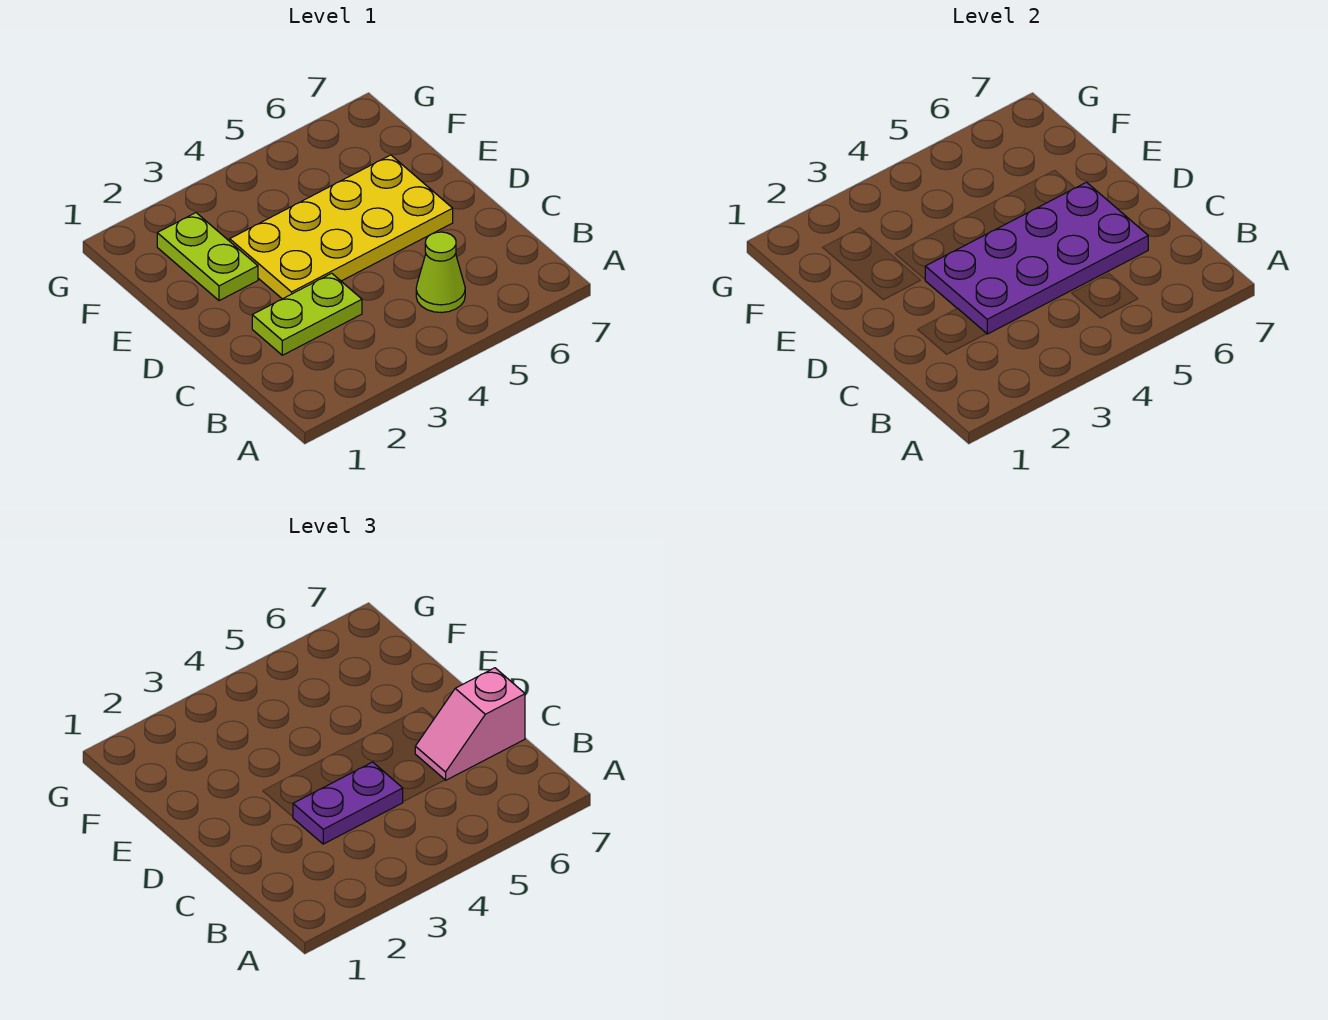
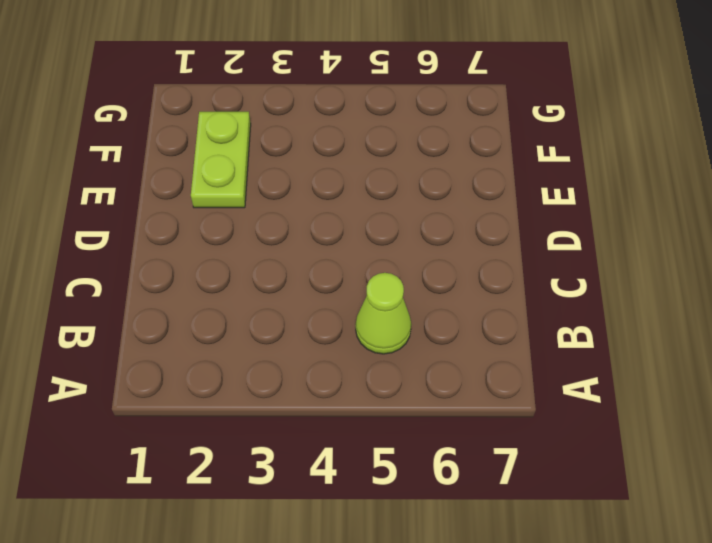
none -> lime 1x2 plate [252,273,362,355]
none -> yellow 2x4 plate [230,155,453,299]

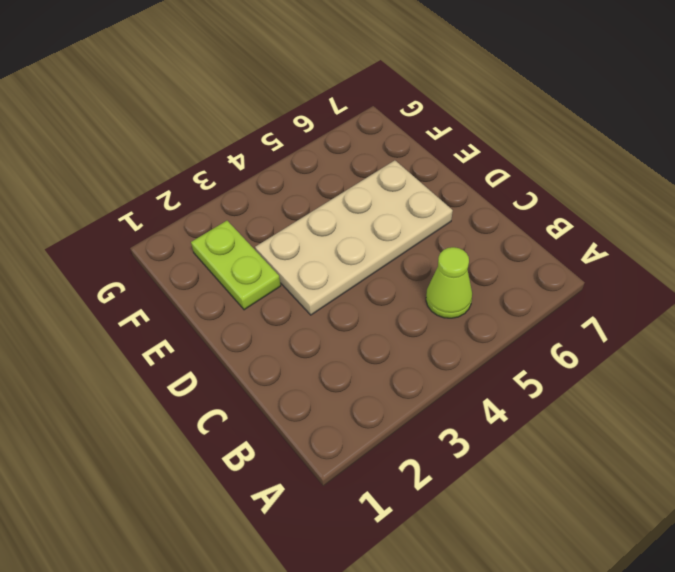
tan 2x4 plate [255,160,453,315] -> yellow 2x4 plate [230,155,453,299]
none -> lime 1x2 plate [252,273,362,355]
none -> purple 2x4 plate [925,182,1148,334]

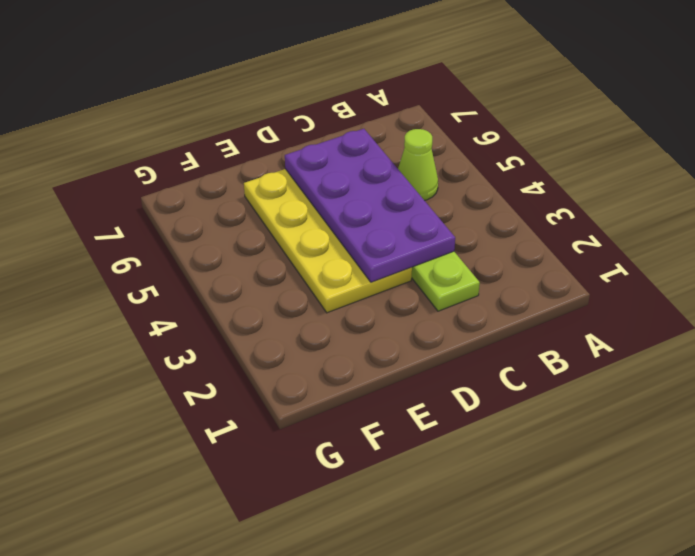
none -> lime 1x2 plate [157,213,258,301]
none -> purple 1x2 plate [293,762,403,844]

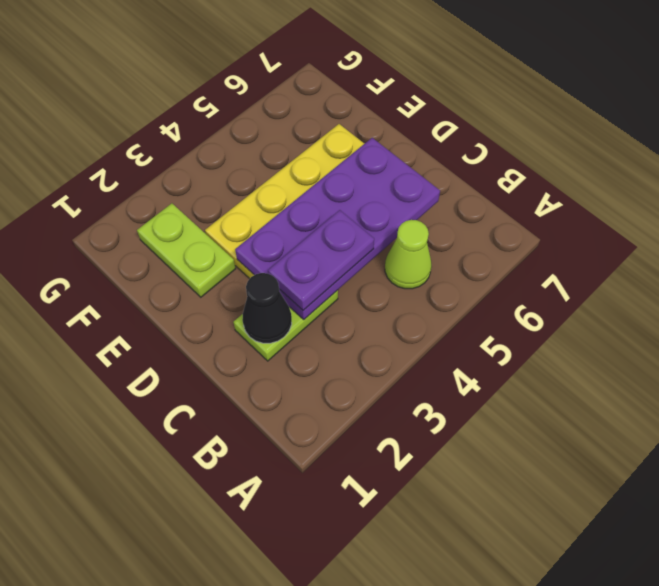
black 1x1 cone [242,273,292,343] -> none
none -> pink 1x2 slope [415,668,525,780]

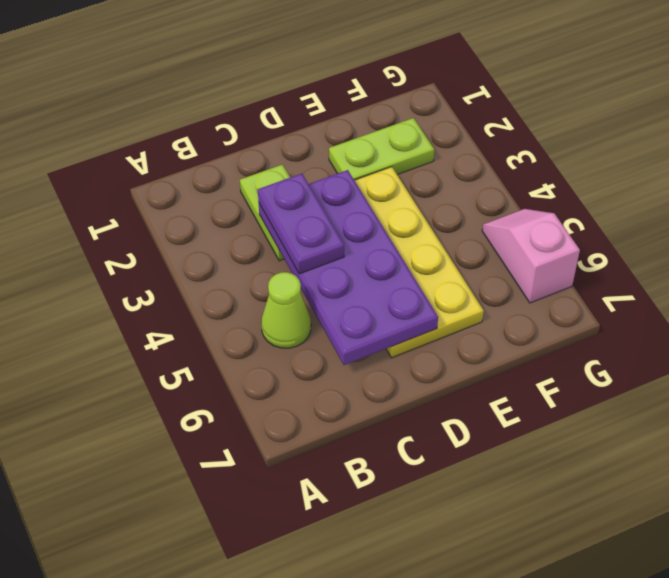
pink 1x2 slope [482,209,580,303] -> pink 1x2 slope moved to [415,668,525,780]

